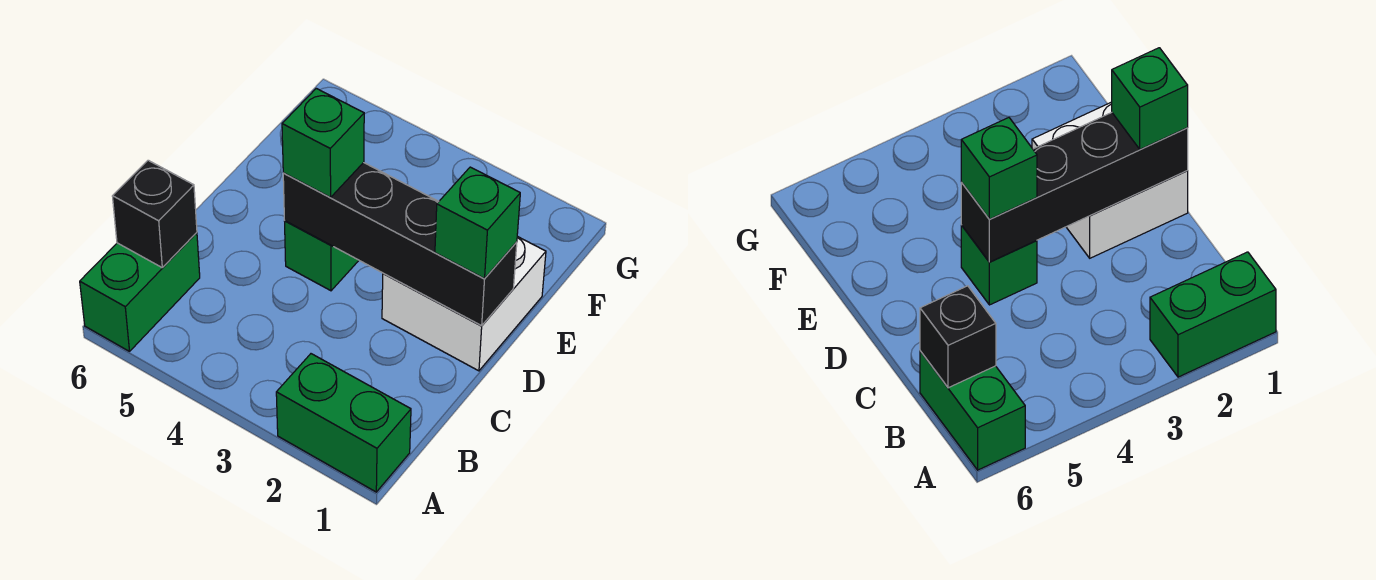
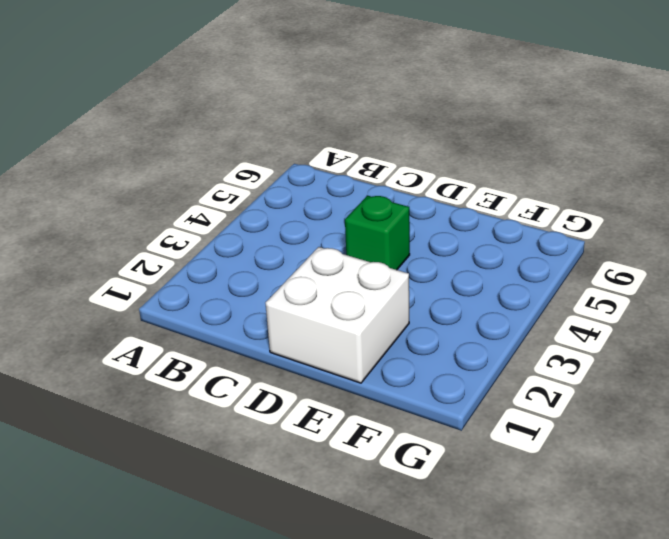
none -> green 1x2 brick [276,354,411,492]
none -> green 1x2 brick [80,233,200,351]

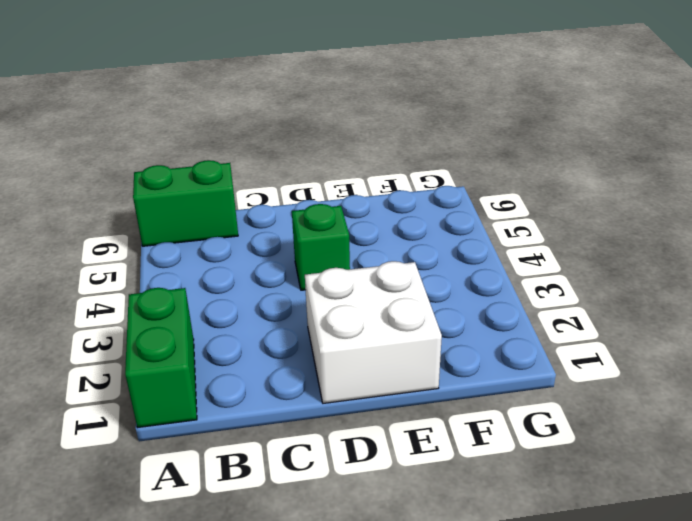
none -> black 1x1 brick [112,160,197,267]
none -> black 1x4 brick [283,162,517,326]

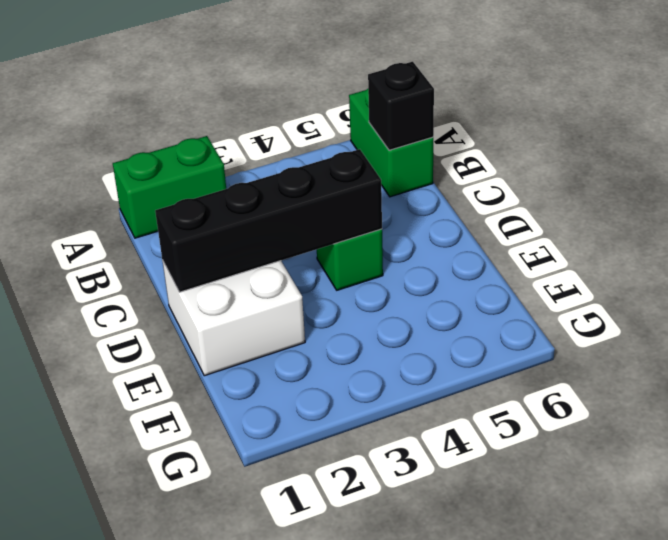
none -> green 1x1 brick [435,167,520,279]
none -> green 1x1 brick [282,88,364,197]

